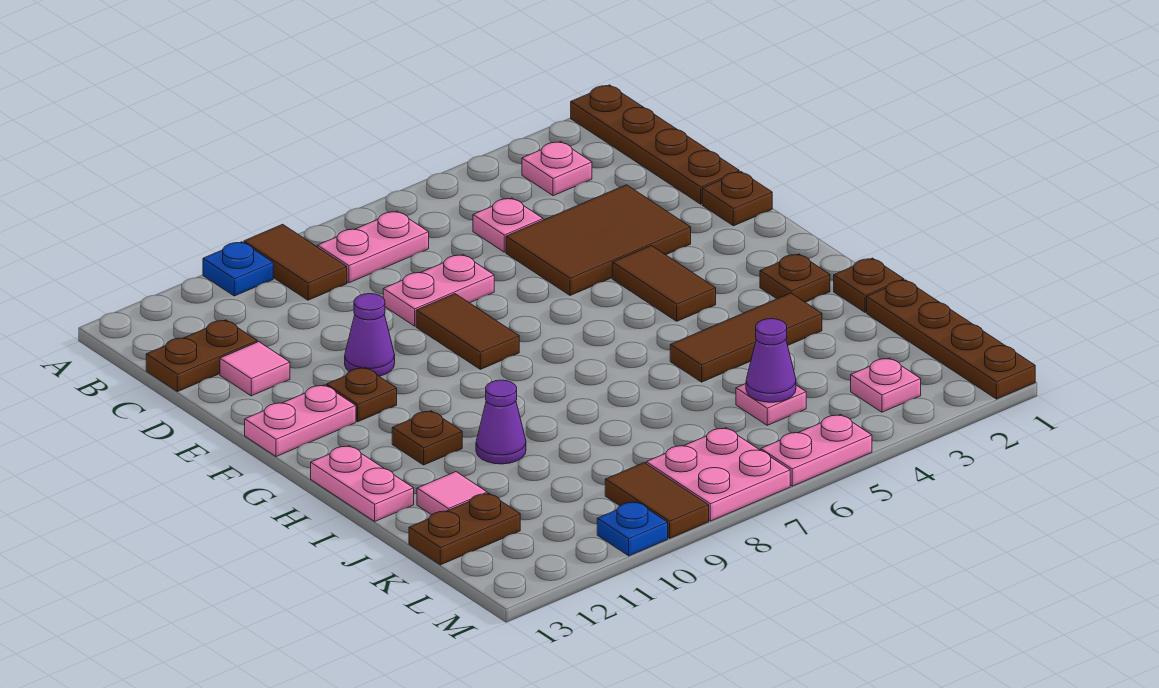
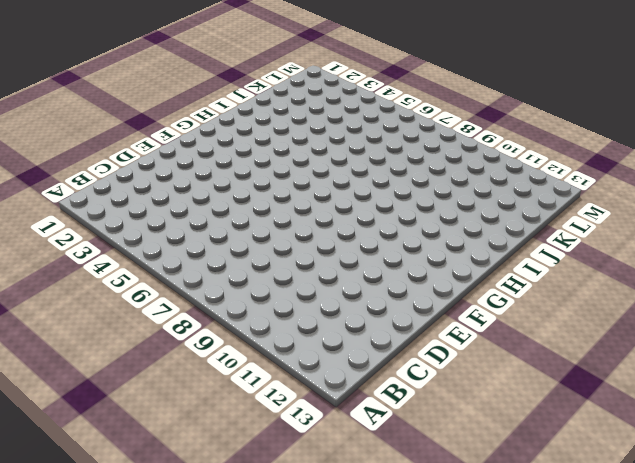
none -> brown 1x4 plate [571,85,739,204]
none -> brown 1x2 tile [244,224,347,300]
none -> blue 1x1 plate [203,242,273,296]
none -> pink 1x1 plate [522,142,592,196]

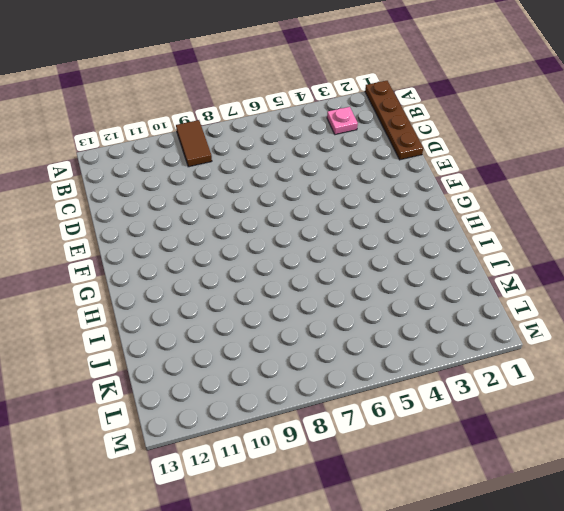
none -> blue 1x1 plate [203,242,273,296]
none -> pink 1x2 plate [318,211,429,283]
none -> pink 1x1 plate [473,198,543,252]
none -> brown 1x2 plate [146,320,257,392]

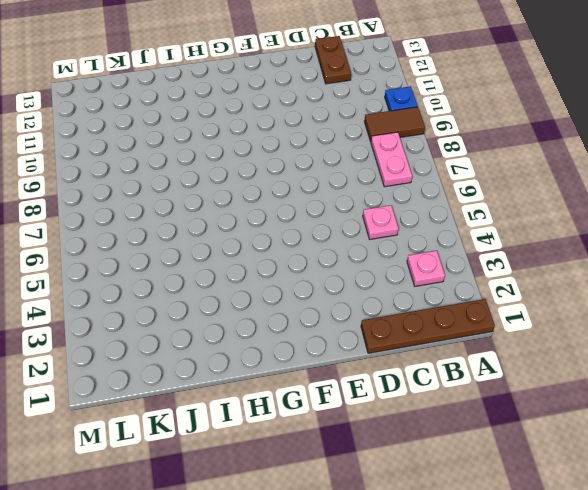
none -> brown 2x3 tile [506,185,691,295]
none -> pink 1x2 plate [383,255,494,326]
none -> pink 1x1 tile [220,342,290,396]
none -> brown 1x1 plate [702,172,772,226]

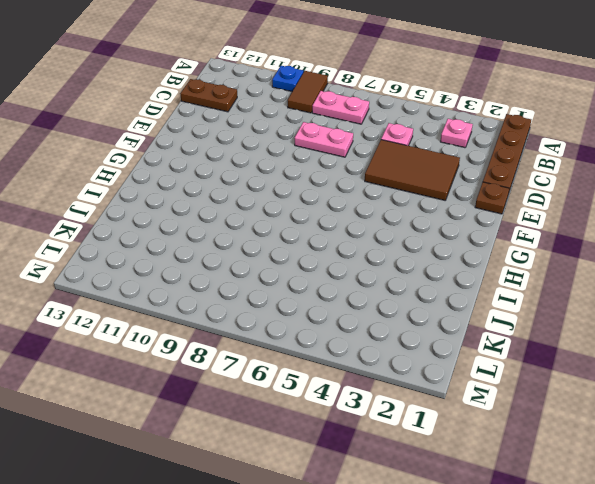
none -> pink 1x1 tile [220,342,290,396]
none -> brown 1x2 tile [416,294,519,369]
none -> purple 1x1 cone [345,294,395,376]
none -> brown 1x2 tile [612,246,716,321]

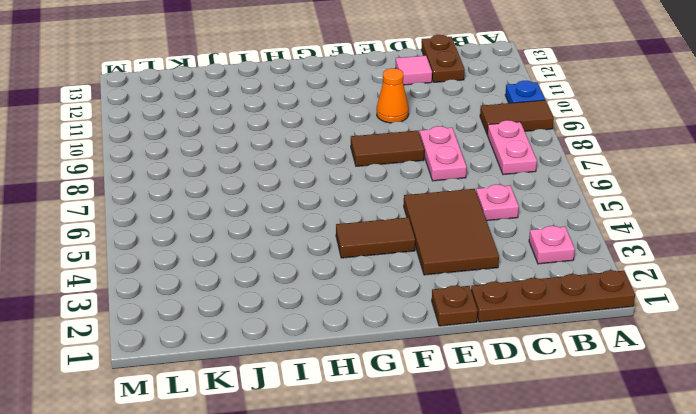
orange 1x1 cone [377,68,409,123] -> purple 1x1 cone [345,294,395,376]
none -> brown 1x1 plate [327,368,397,422]
none -> pink 1x2 plate [245,385,356,457]
none -> brown 1x1 plate [760,254,830,302]
none -> brown 1x1 plate [392,411,462,465]

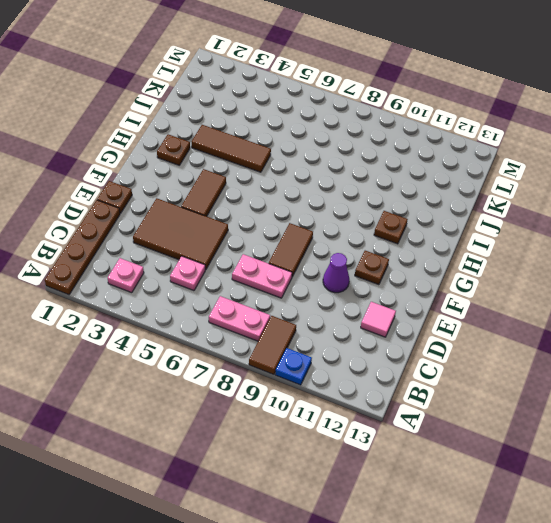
none -> brown 1x2 plate [146,320,257,392]
none -> pink 1x2 plate [245,385,356,457]
none -> pink 1x2 plate [311,446,414,521]
none -> brown 1x1 plate [834,258,904,312]

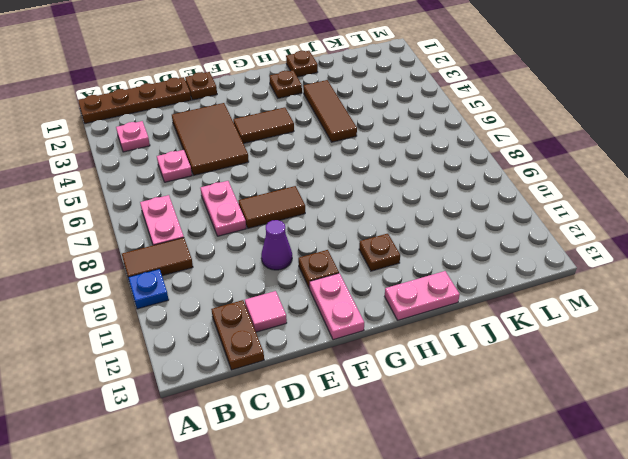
none -> purple 1x1 cone [476,380,526,464]
none -> brown 1x4 plate [867,280,1035,399]
none -> pink 1x1 tile [417,472,487,515]
none -> pink 1x1 plate [736,384,806,425]

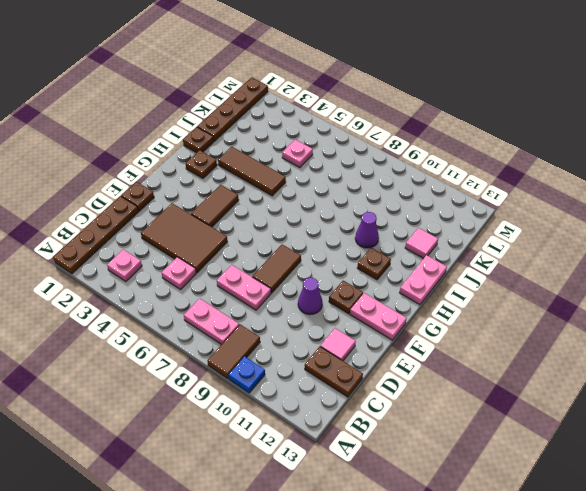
none -> brown 1x2 plate [409,493,520,565]
none -> pink 1x1 plate [851,358,921,412]
none -> pink 2x2 plate [646,428,790,521]
none -> brown 1x2 tile [605,463,709,538]

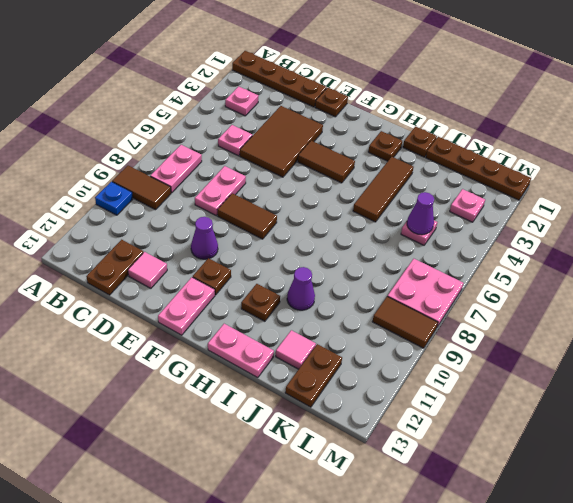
none -> pink 1x2 plate [761,415,872,486]
none -> blue 1x1 plate [597,502,668,556]

